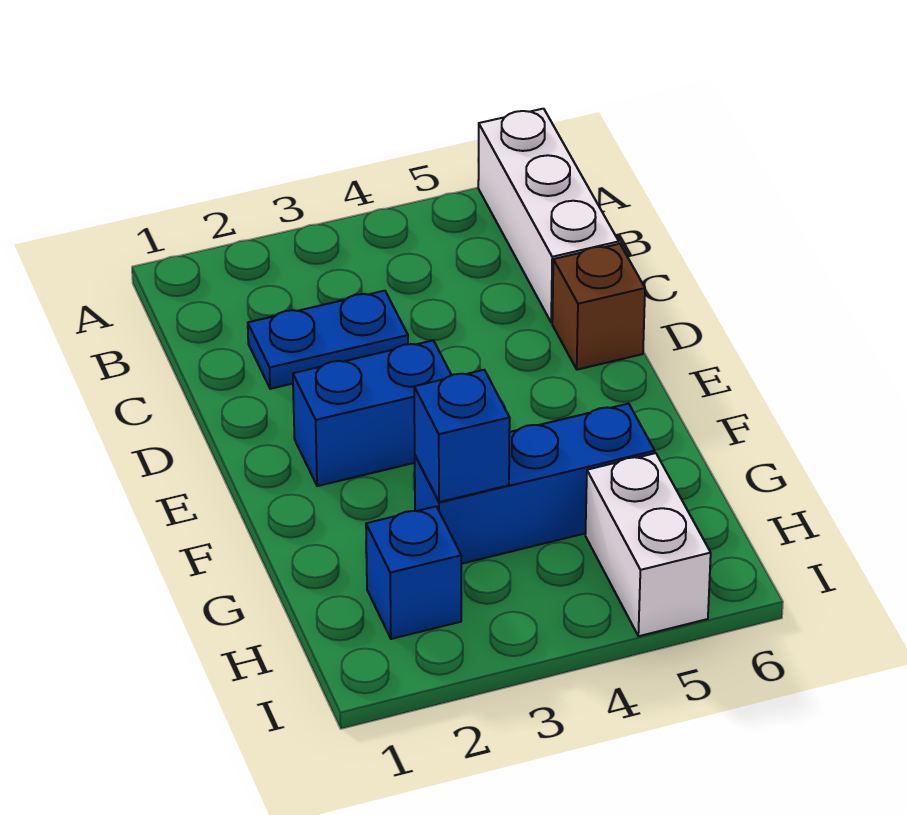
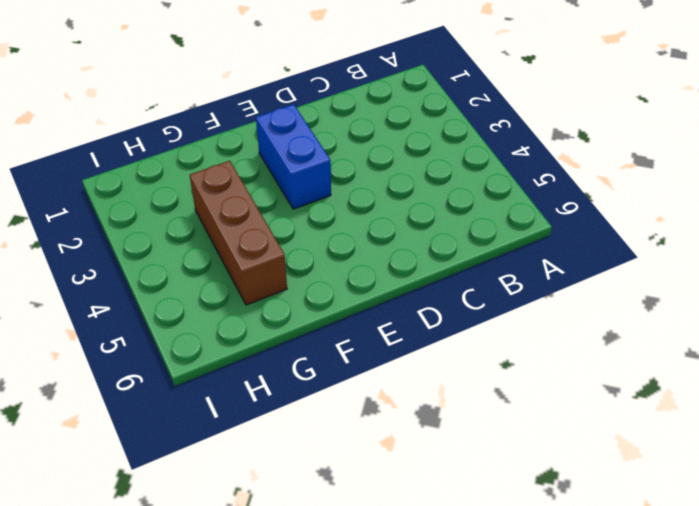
brown 1x3 brick [190,161,287,305] -> blue 1x3 brick [415,403,655,564]
none -> white 1x3 brick [478,109,619,323]
none -> blue 1x2 plate [248,291,408,389]

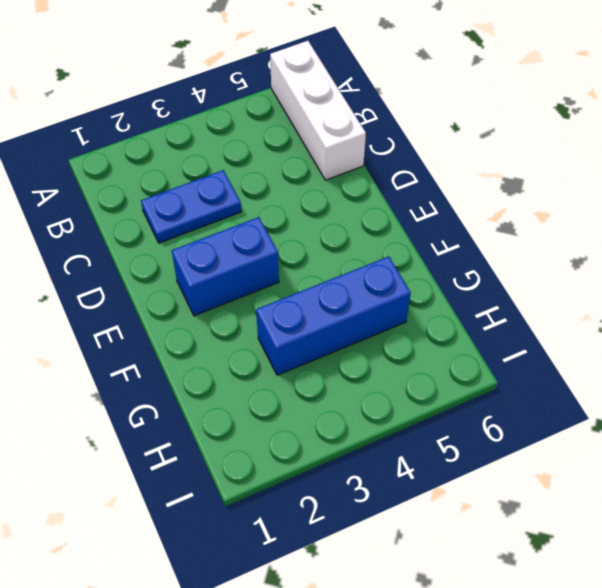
none -> brown 1x1 brick [552,244,645,370]
none -> blue 1x1 brick [366,506,461,639]

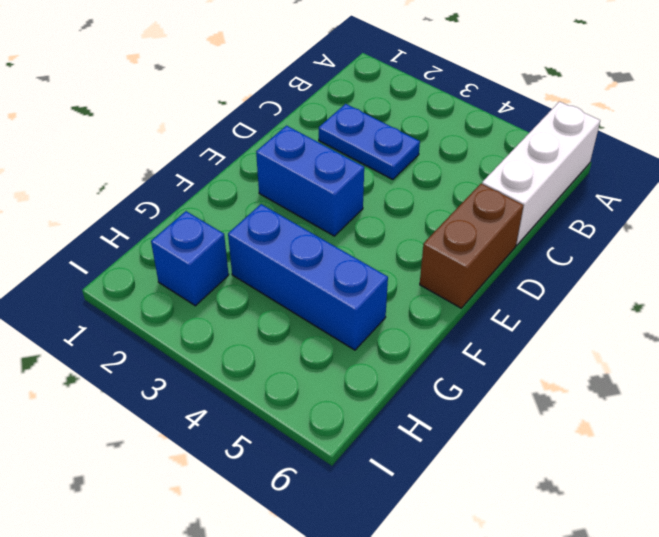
brown 1x2 brick [420,184,524,308] -> brown 1x1 brick [552,244,645,370]
none -> white 1x2 brick [585,453,711,636]
none -> blue 1x1 brick [414,370,510,502]

